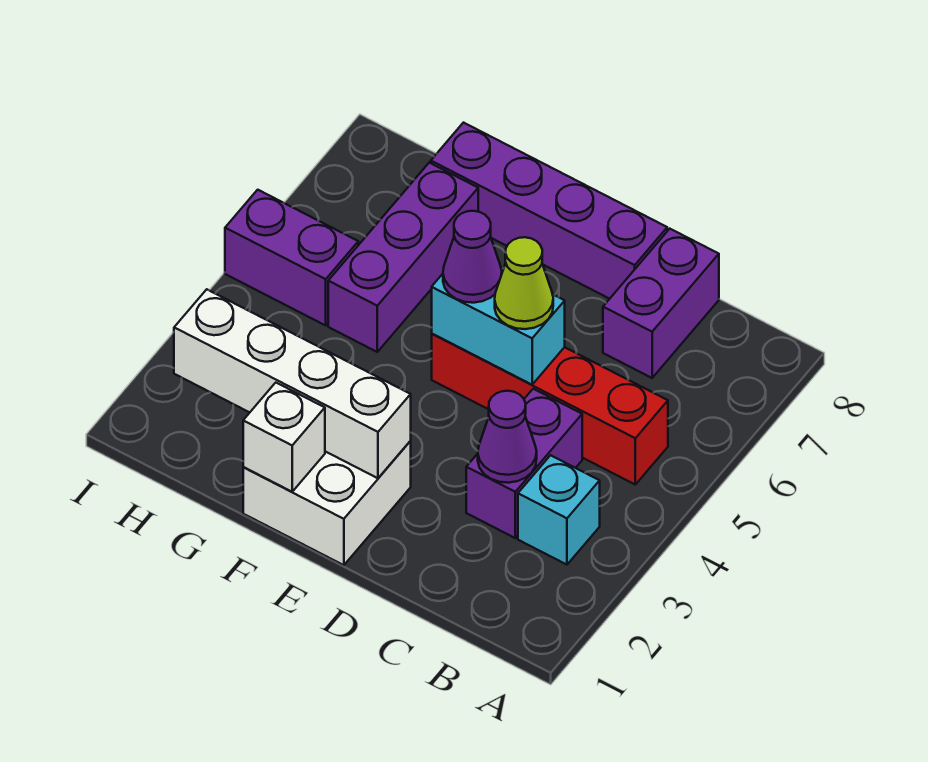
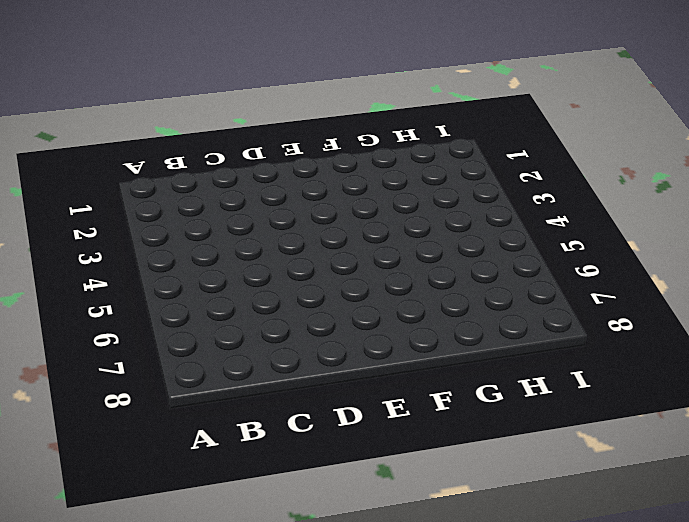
none -> cyan 1x1 brick [518,455,600,565]
none -> red 1x4 brick [432,334,668,484]
none -> purple 1x2 brick [466,389,582,538]

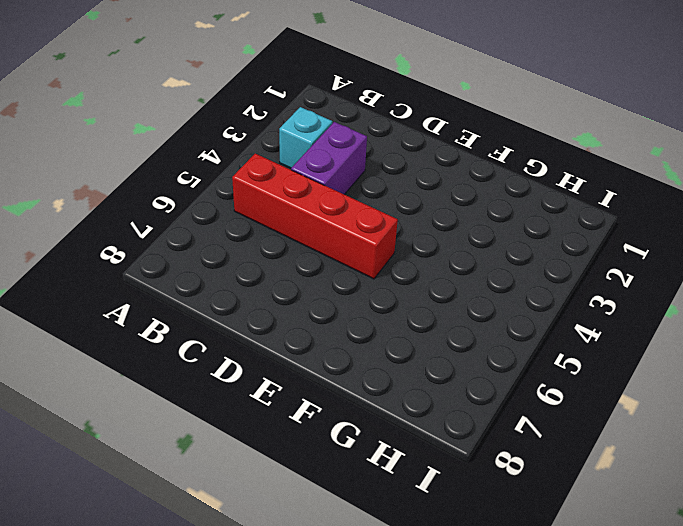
none -> purple 1x2 brick [603,229,719,378]
none -> purple 1x4 brick [431,123,667,299]
none -> white 2x2 brick [243,441,411,565]

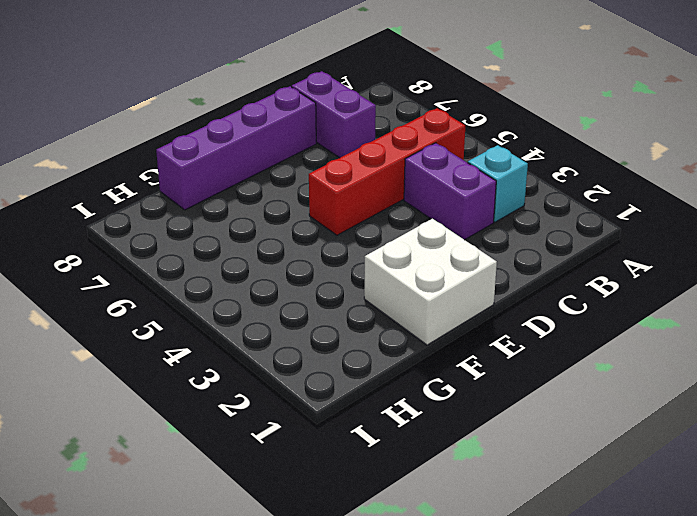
none -> purple 1x3 brick [328,163,478,352]
none -> purple 1x2 brick [225,190,358,325]
none -> purple 1x1 cone [478,391,537,483]

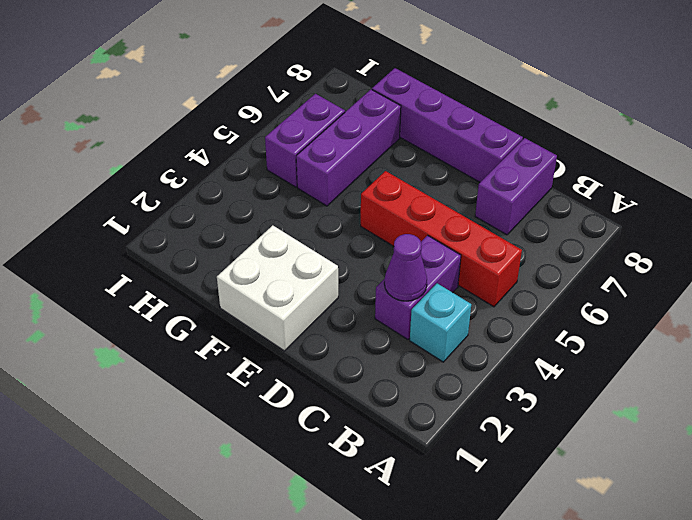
purple 1x2 brick [265,94,345,187] -> purple 1x2 brick turned to [225,190,358,325]
none -> cyan 1x2 brick [432,268,565,385]
none -> white 1x4 brick [174,289,411,478]
none -> white 1x1 brick [243,383,325,492]

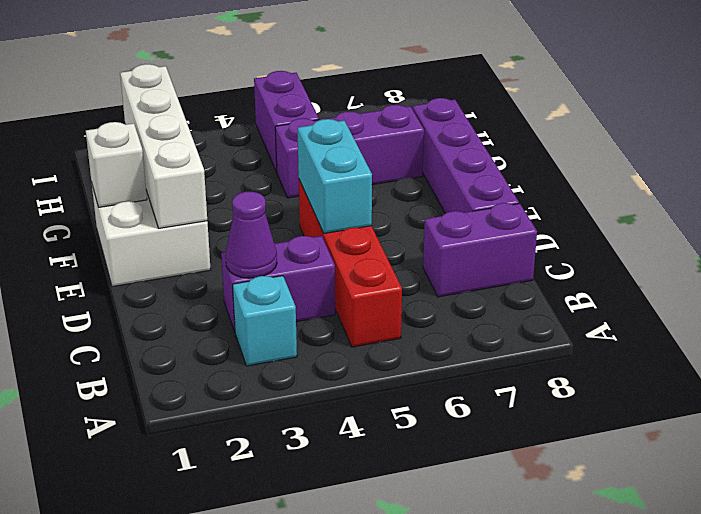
none -> lime 1x1 cone [495,237,553,329]
none -> purple 1x1 cone [443,211,502,303]

